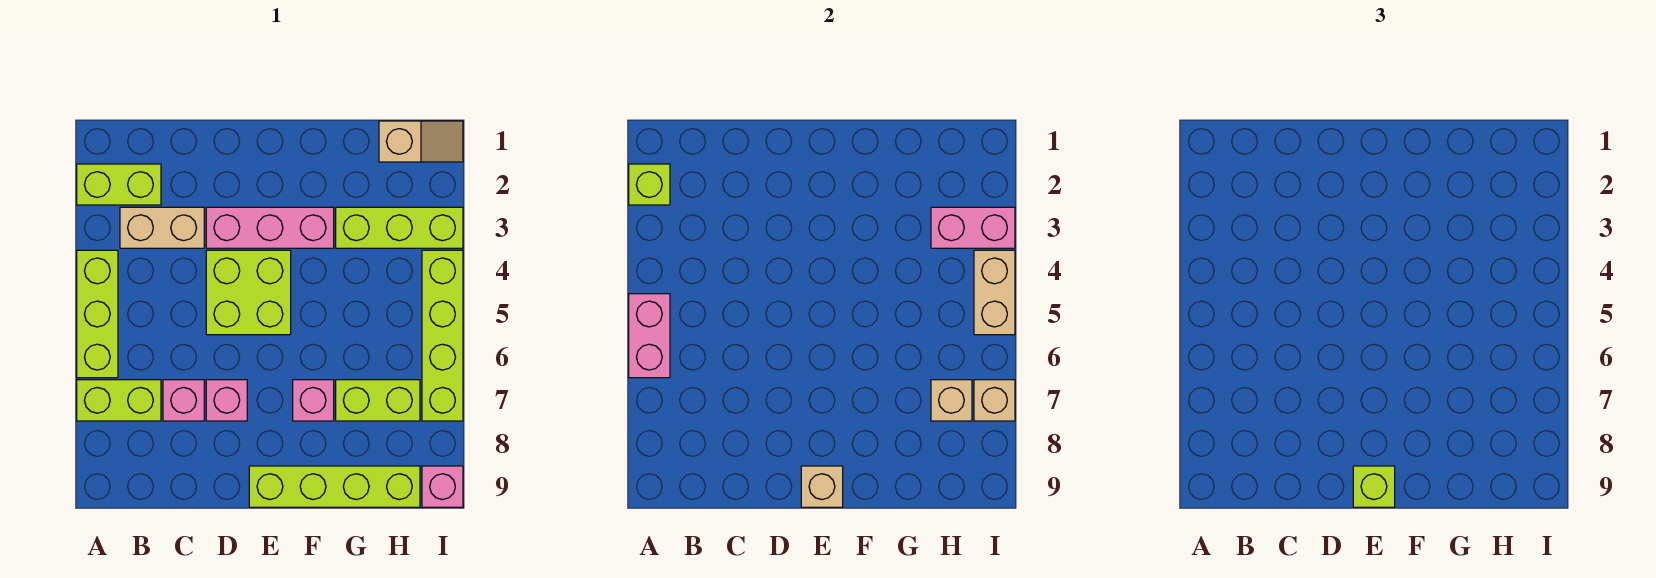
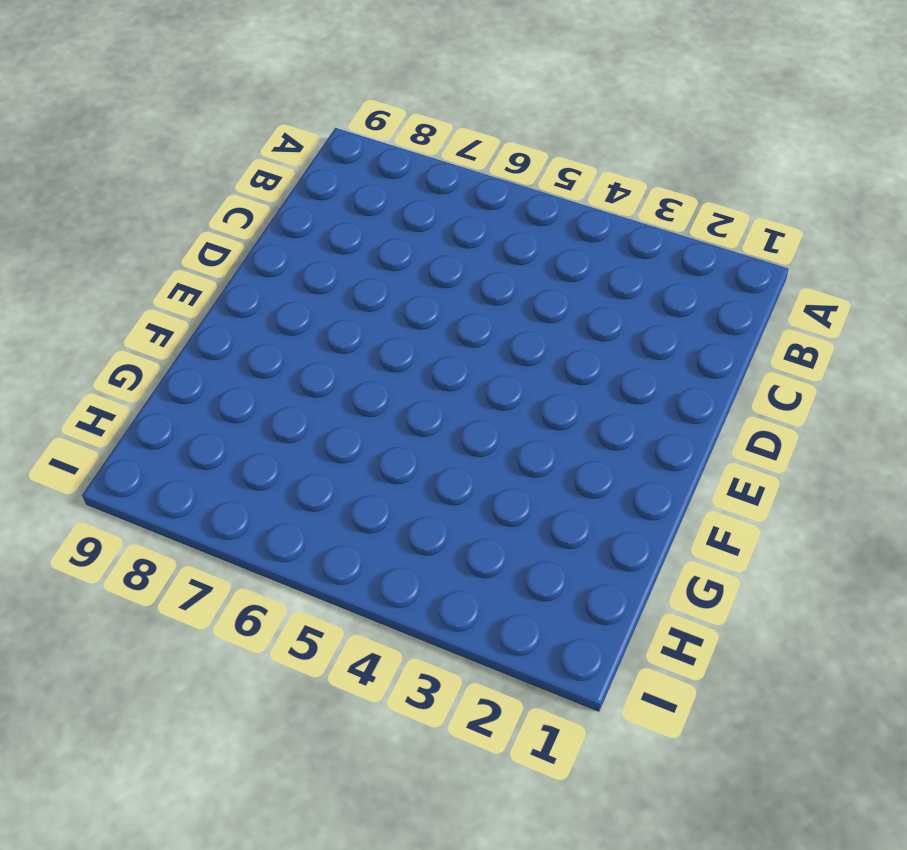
none -> lime 1x2 brick [77,164,161,205]
none -> lime 1x3 brick [77,250,118,378]
none -> lime 1x2 brick [77,380,161,421]

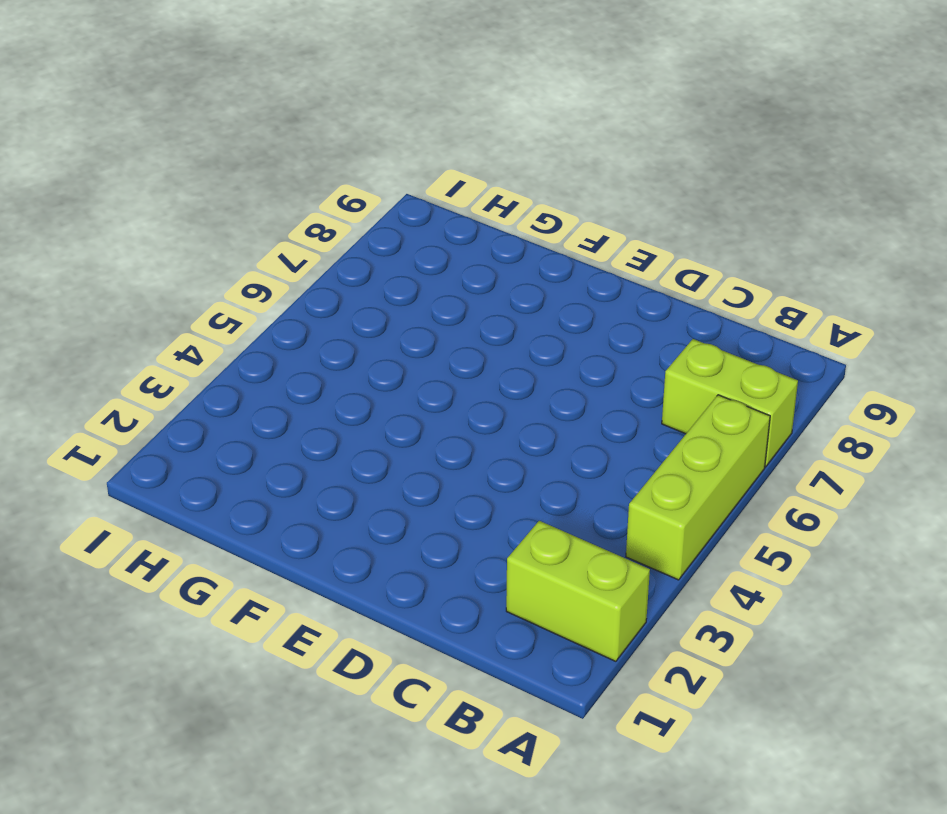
none -> tan 1x2 brick [120,207,204,248]
none -> pink 1x1 brick [163,380,204,421]
none -> pink 1x3 brick [206,207,334,248]

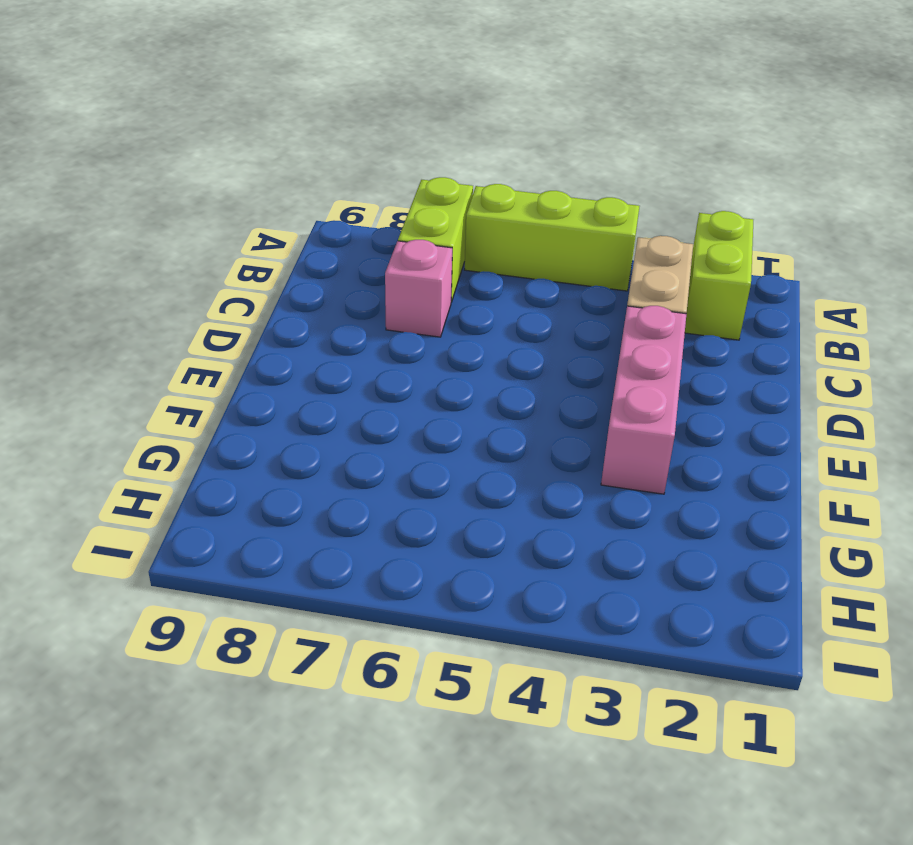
none -> lime 2x2 brick [206,250,291,335]
none -> pink 1x1 brick [206,380,247,421]
none -> lime 1x4 brick [249,466,420,507]

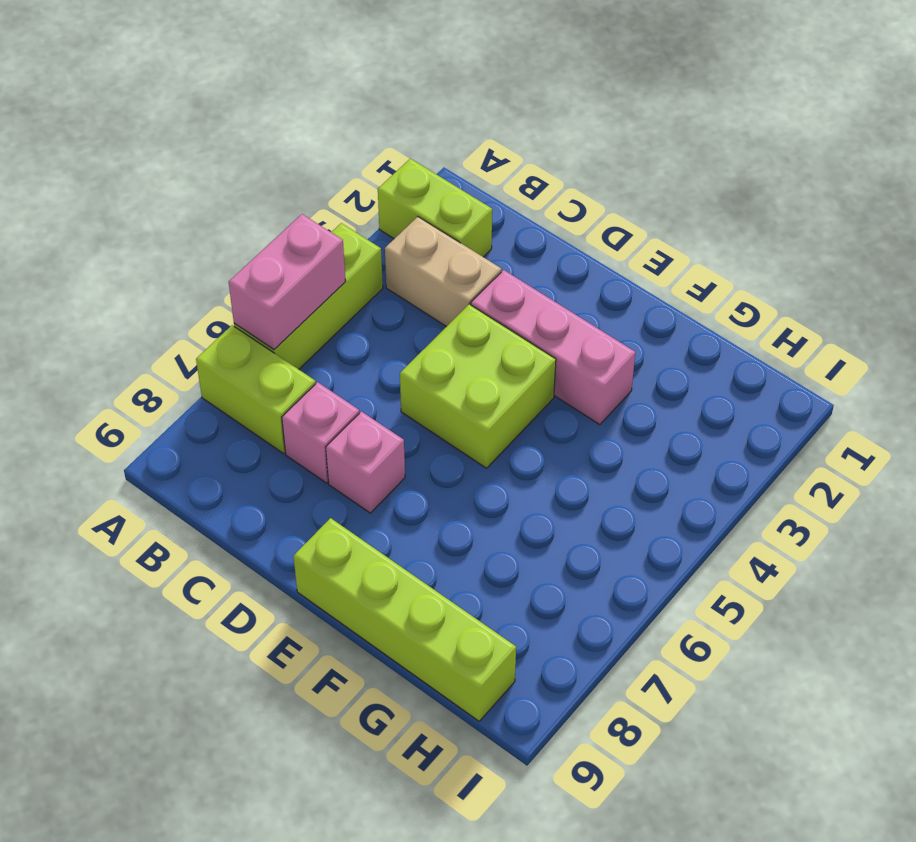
none -> pink 1x1 brick [293,380,334,421]
none -> lime 1x3 brick [336,207,463,248]
none -> lime 1x2 brick [336,380,420,421]

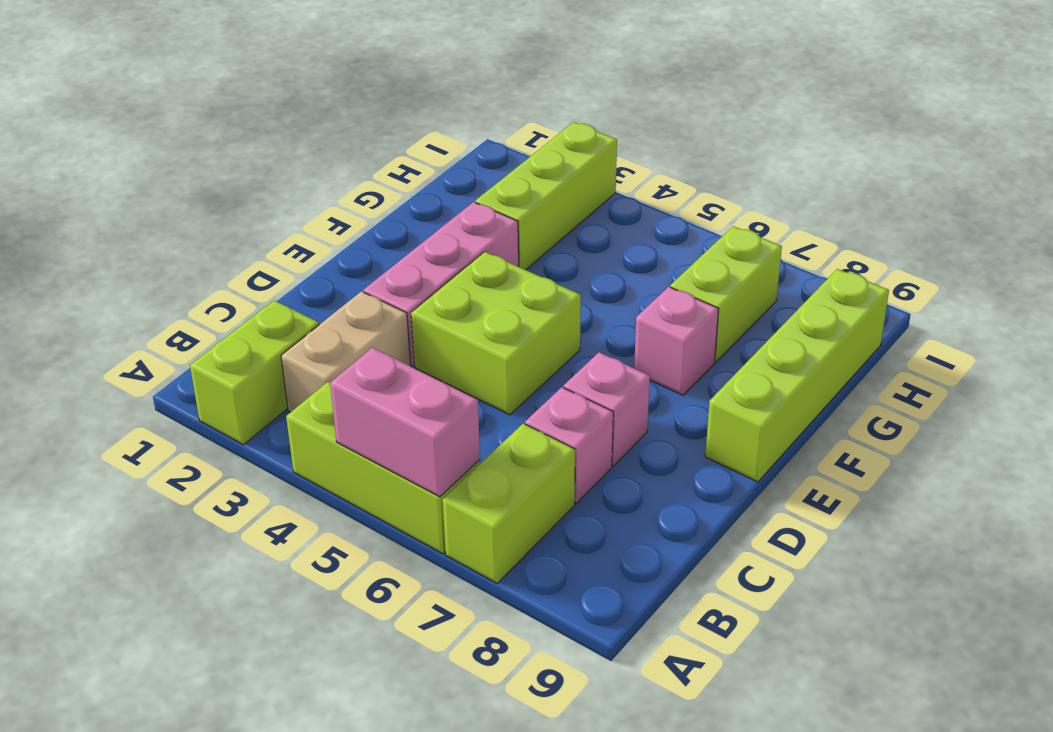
none -> tan 1x2 slope [379,121,463,162]
none -> lime 1x4 brick [422,250,463,421]
none -> pink 1x1 brick [422,466,463,507]

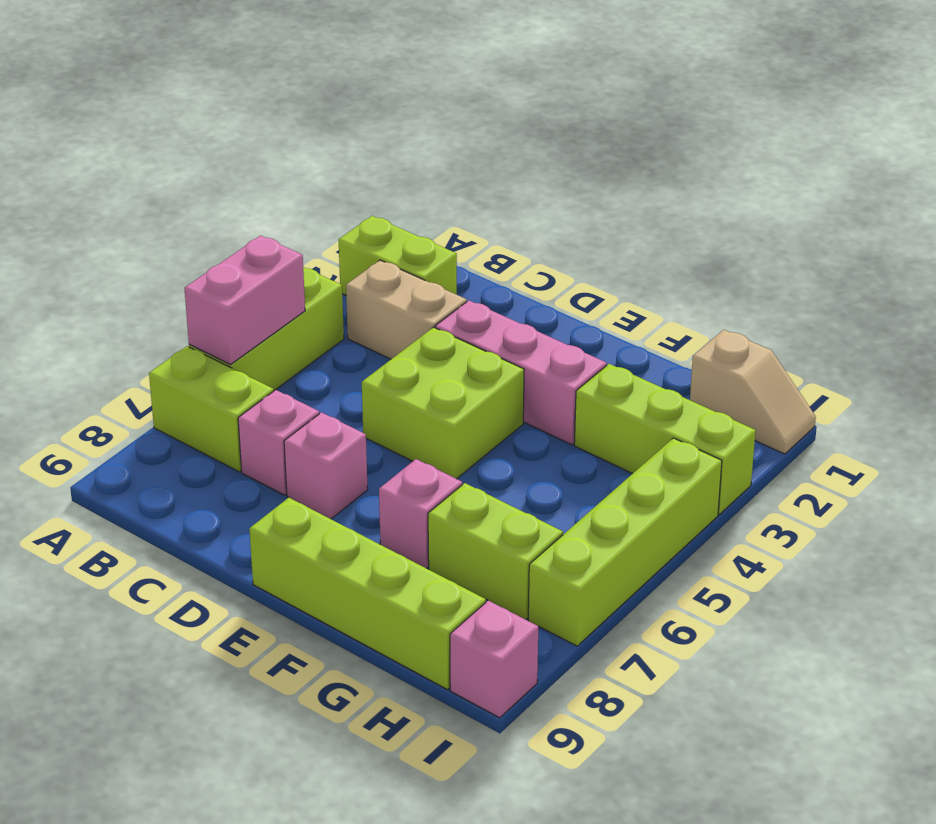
none -> lime 1x1 brick [629,164,670,205]
none -> tan 1x1 brick [801,466,843,507]
none -> pink 1x2 brick [931,207,1015,248]

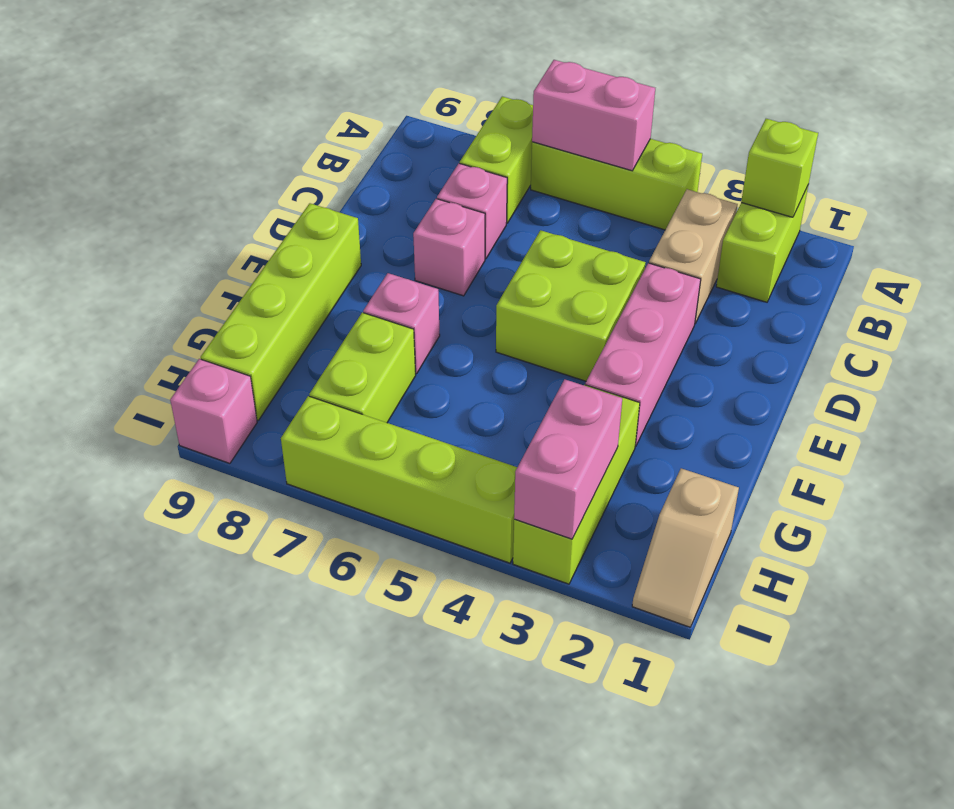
none -> tan 1x1 brick [801,466,843,507]
none -> tan 1x1 brick [931,380,972,421]
none -> tan 1x2 brick [974,250,1015,335]

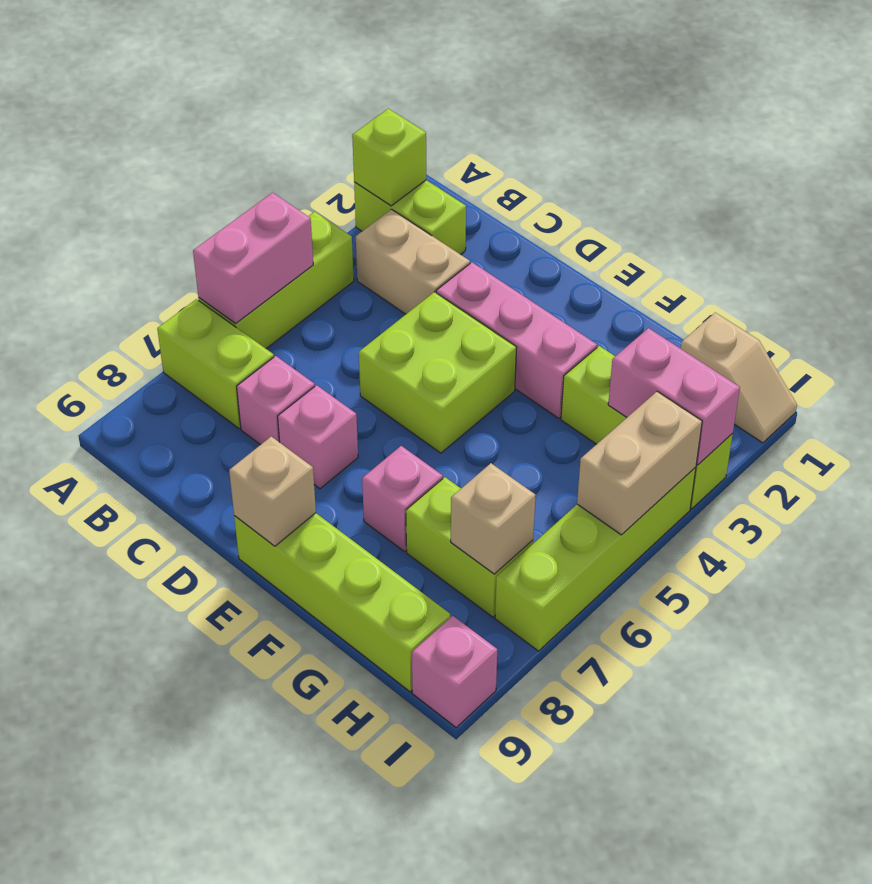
none -> tan 1x1 brick [974,380,1015,421]
none -> lime 1x1 brick [1353,466,1395,507]

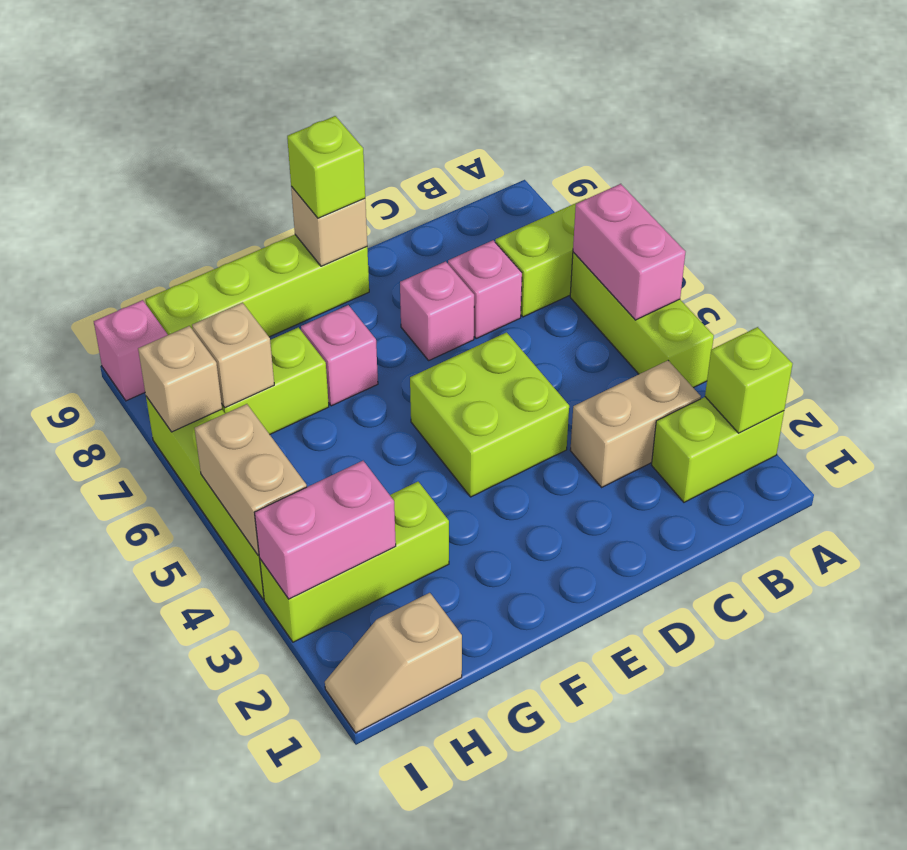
none -> pink 1x3 brick [206,207,334,248]

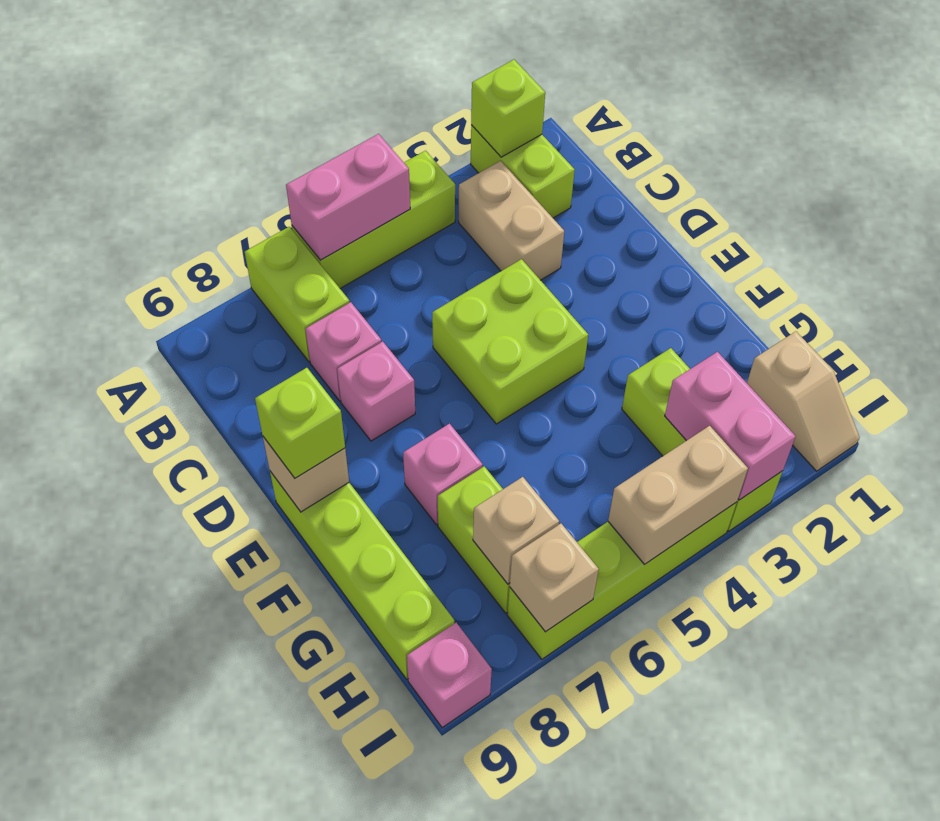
none -> pink 1x3 brick [206,207,334,248]

